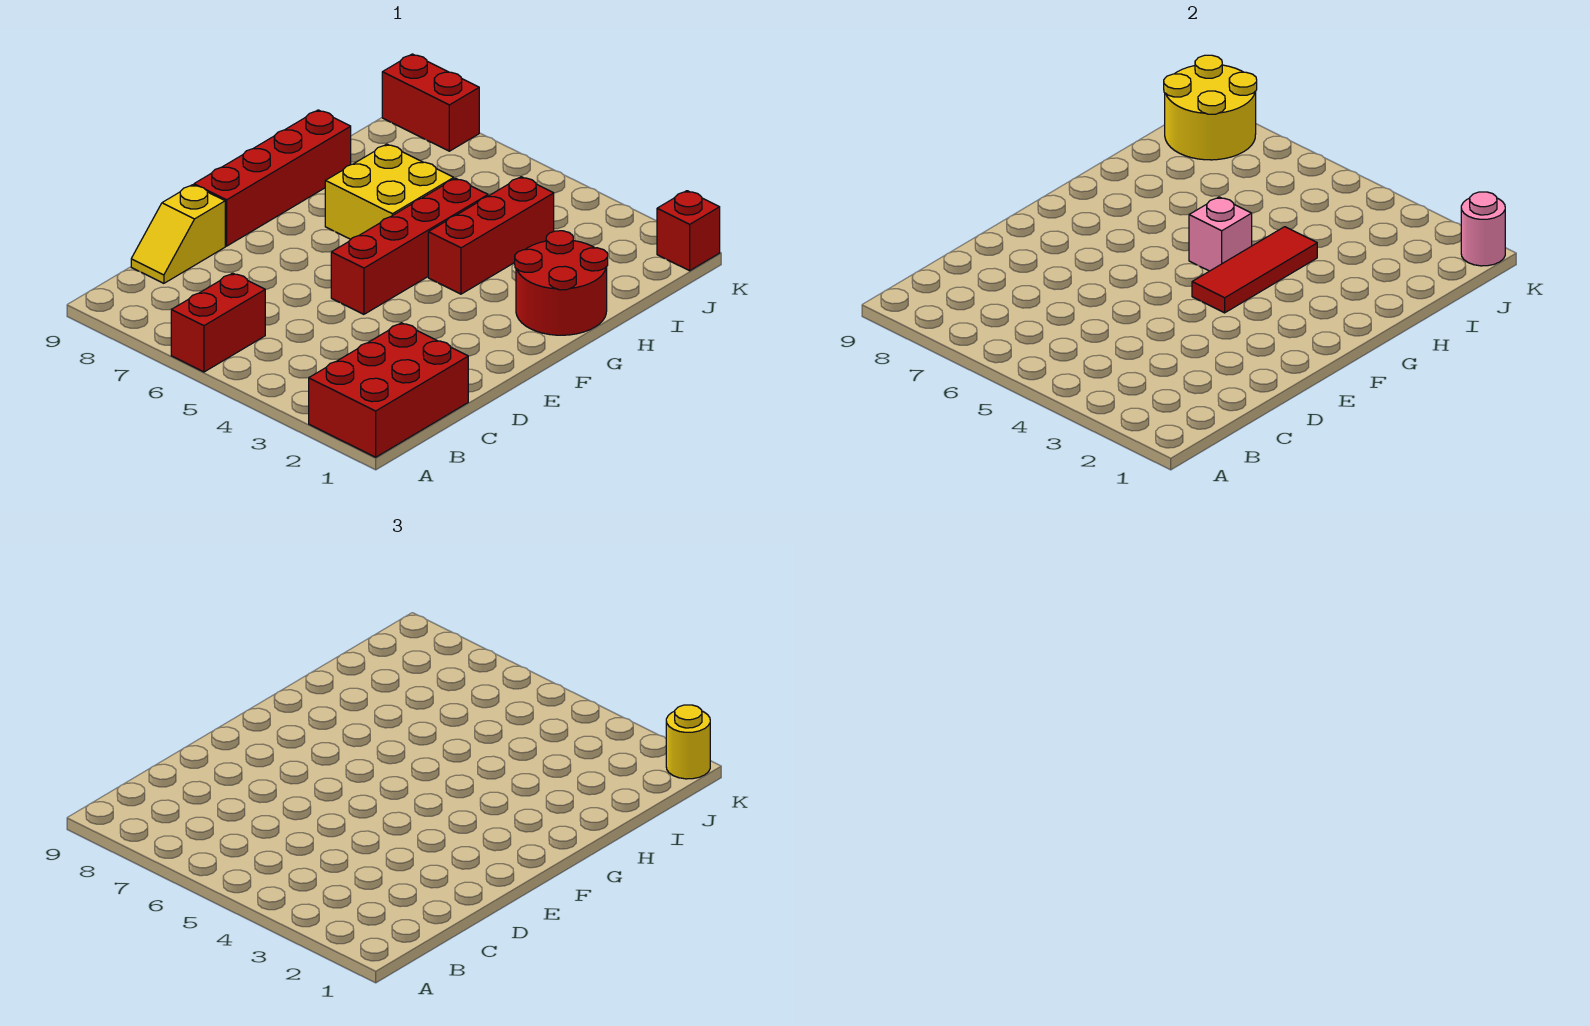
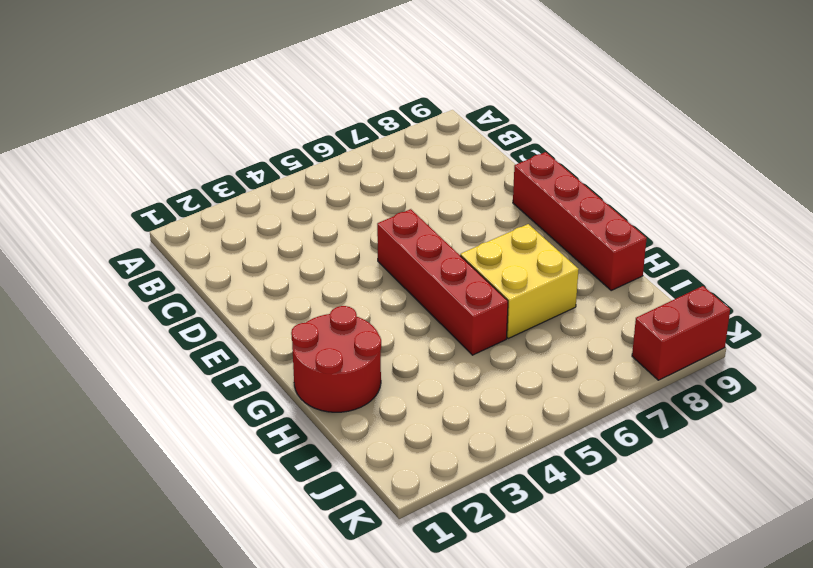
none -> red 2x3 brick [309,323,468,457]
none -> red 1x2 brick [171,273,265,372]
none -> yellow 1x2 slope [131,185,225,283]

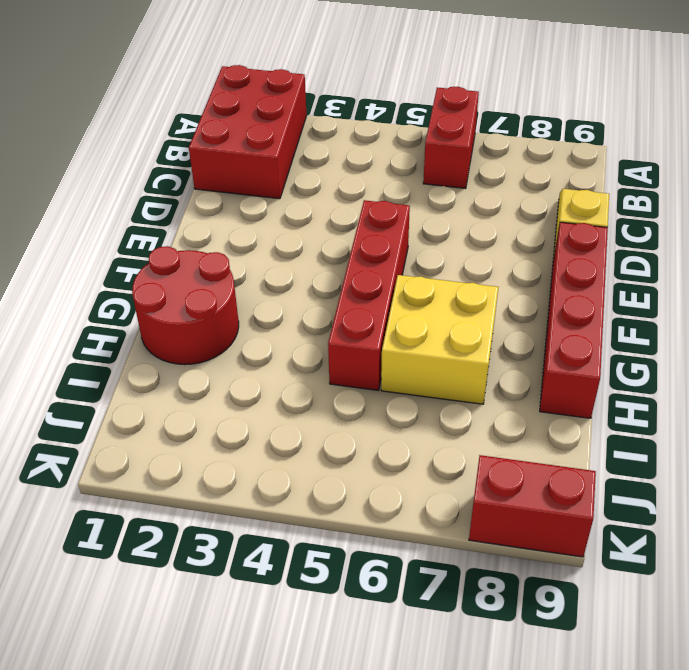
none -> red 1x3 brick [428,177,554,294]
none -> red 1x1 brick [657,191,720,271]
none -> red 1x3 tile [1192,227,1317,313]

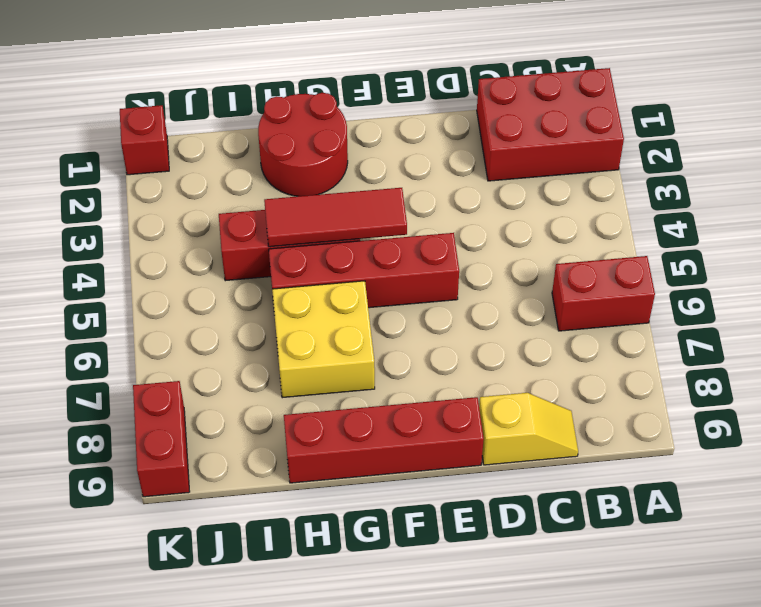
none -> pink 1x1 brick [1189,197,1252,271]
none -> yellow 2x2 round brick [1164,55,1257,160]
none -> pink 1x1 round brick [1461,192,1505,266]

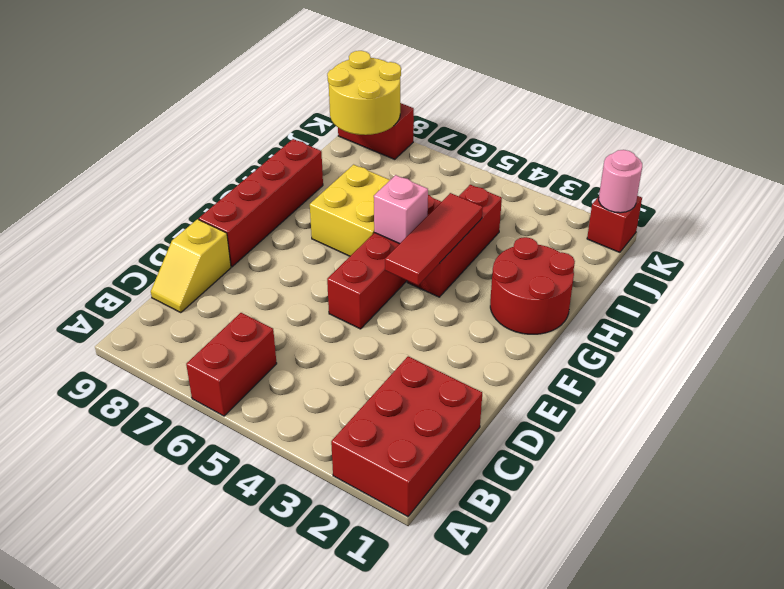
none -> yellow 1x1 round brick [666,705,710,779]

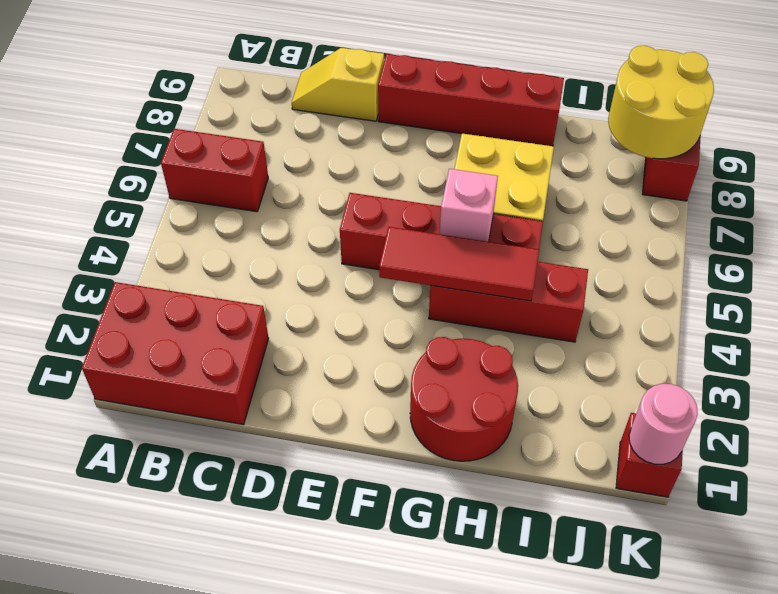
none -> yellow 1x1 round brick [666,705,710,779]

